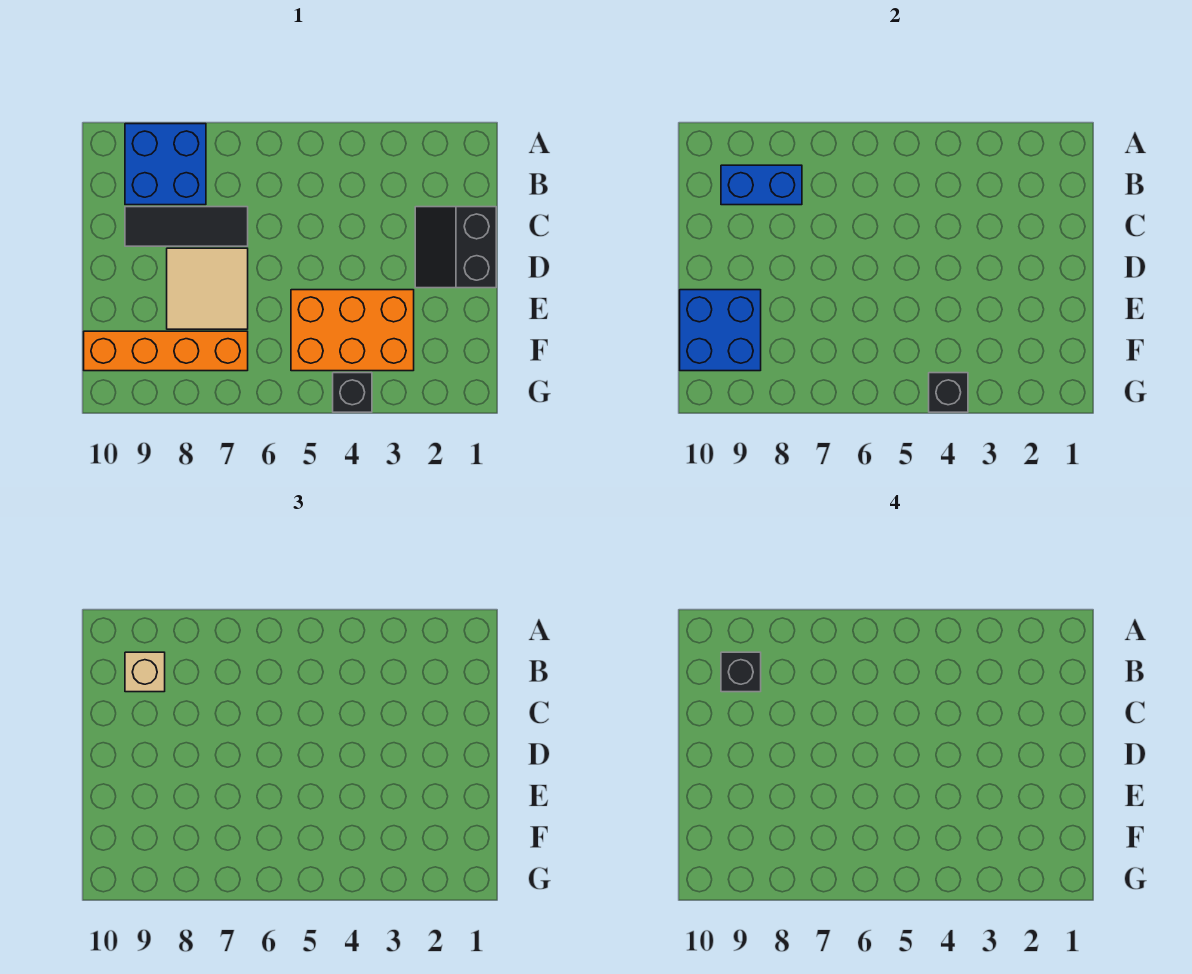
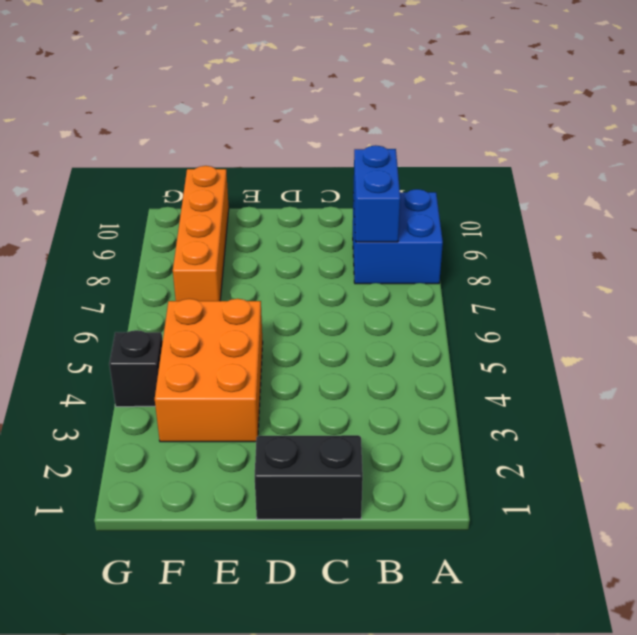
none -> black 1x3 tile [125,207,248,246]
none -> tan 2x2 tile [167,248,248,329]
none -> blue 2x2 brick [680,290,761,371]

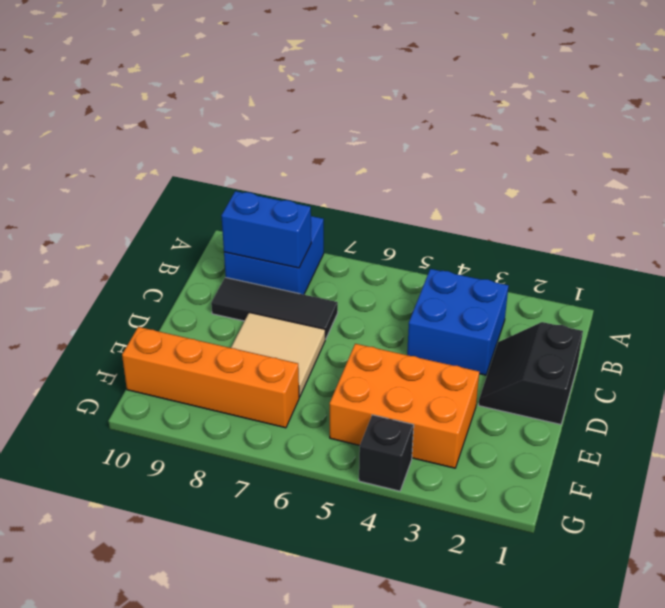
blue 2x2 brick [407,269,509,375] -> blue 2x2 brick moved to [680,290,761,371]
none -> black 1x1 brick [929,373,968,412]
none -> tan 1x1 brick [125,652,165,692]
none -> black 1x1 brick [721,652,761,692]

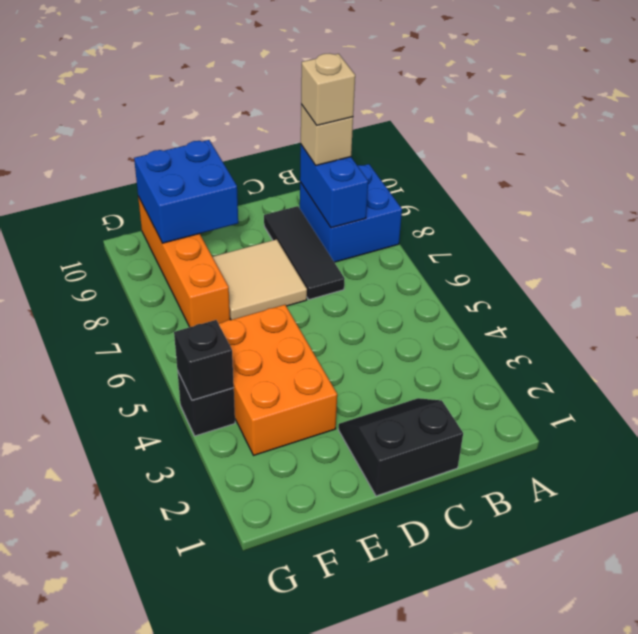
tan 1x1 brick [301,54,355,125] -> black 1x1 brick [721,652,761,692]

